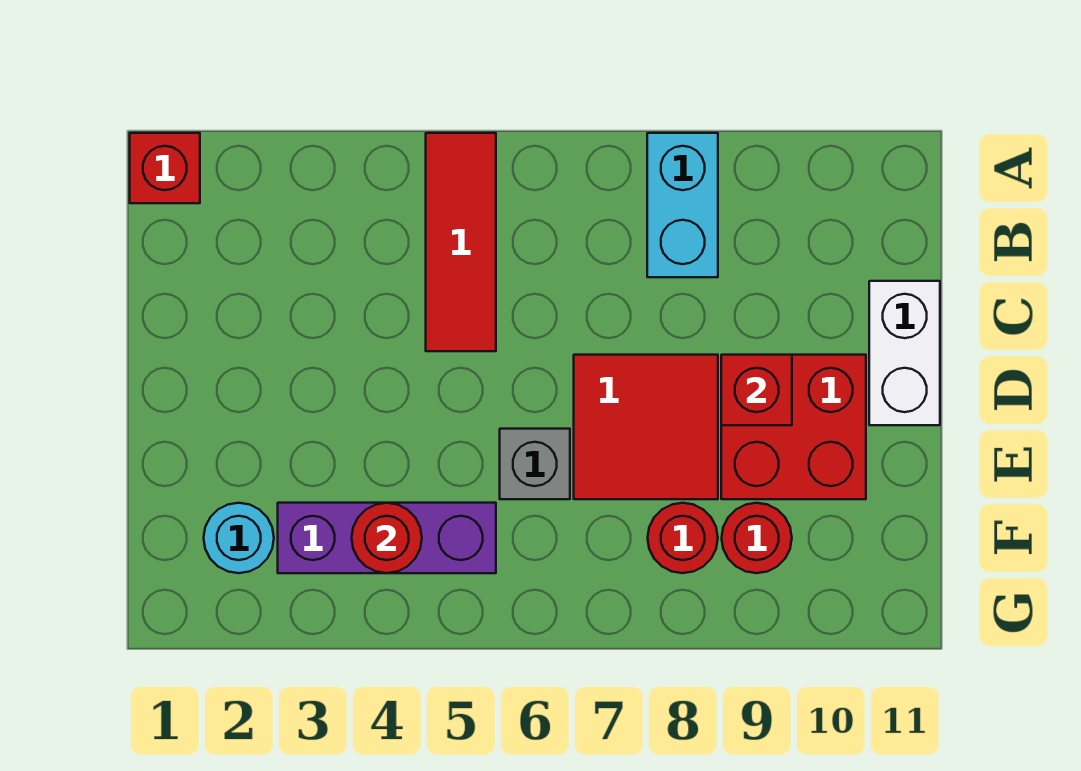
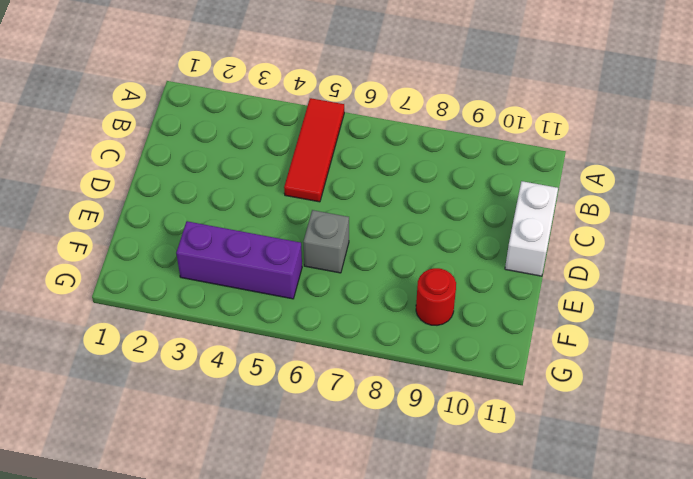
none -> red 1x1 brick [130,133,200,203]
none -> cyan 1x2 brick [647,133,718,277]
none -> red 2x2 tile [574,355,718,499]

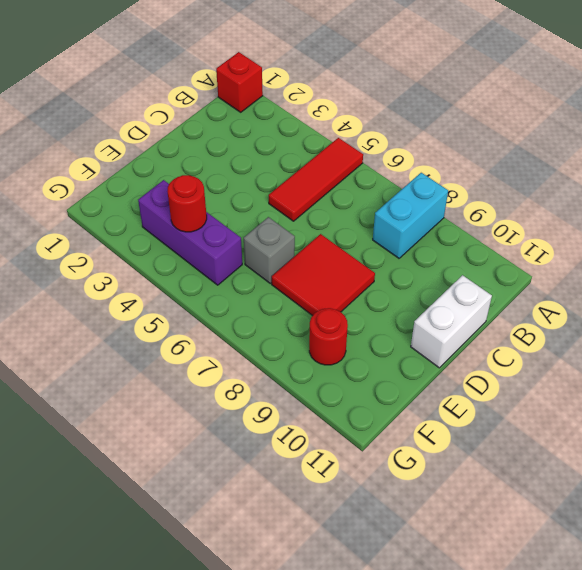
none -> red 2x2 brick [721,355,866,499]
none -> cyan 1x1 round brick [204,503,274,573]
none -> red 1x1 round brick [648,503,718,573]

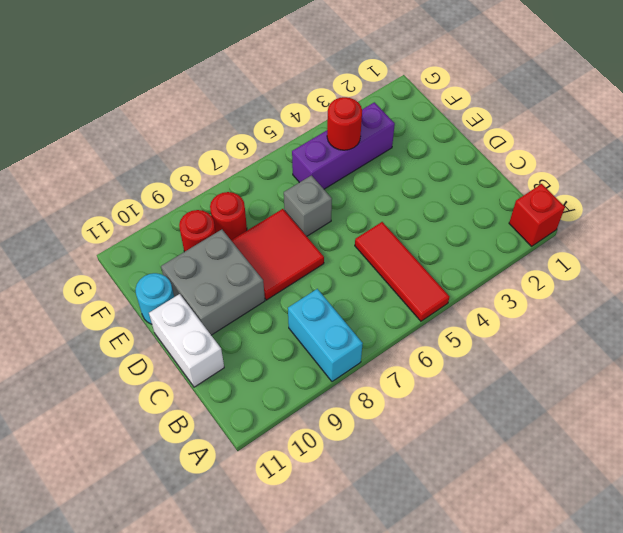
grey 2x2 brick [161,230,265,335] -> red 2x2 brick [721,355,866,499]
cyan 1x1 round brick [136,273,174,324] -> cyan 1x1 round brick moved to [204,503,274,573]
none -> red 1x1 brick [721,355,792,425]

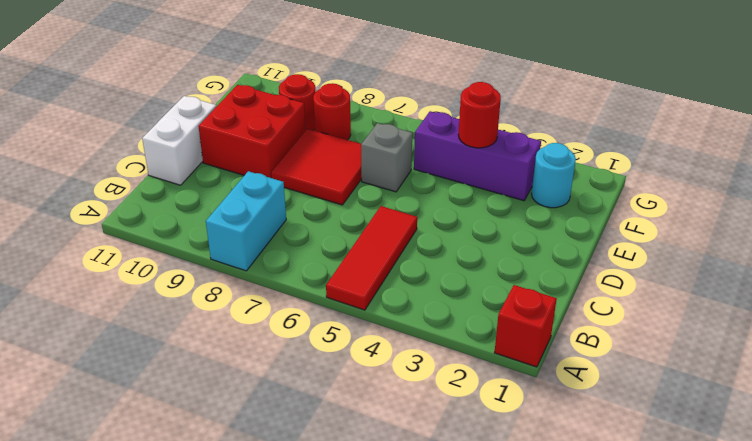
none -> red 1x1 brick [721,355,792,425]

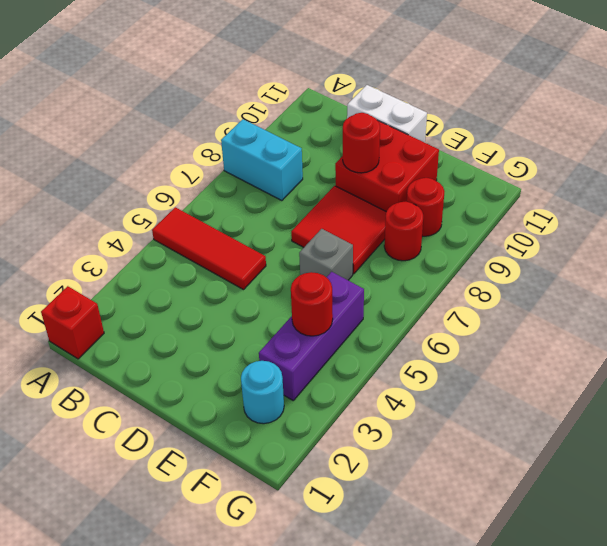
red 1x1 round brick [343,113,380,173] -> red 1x1 brick [721,355,792,425]

